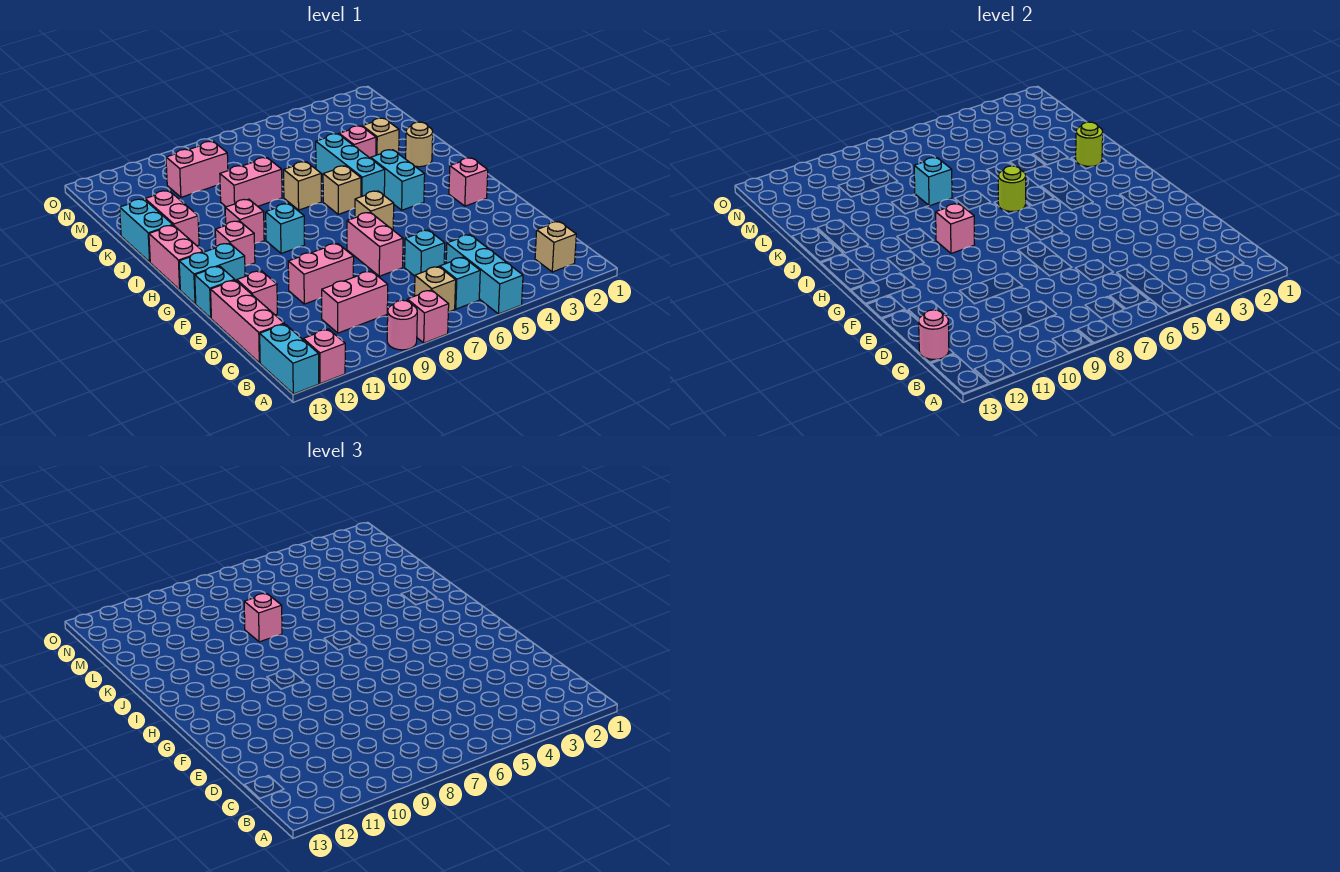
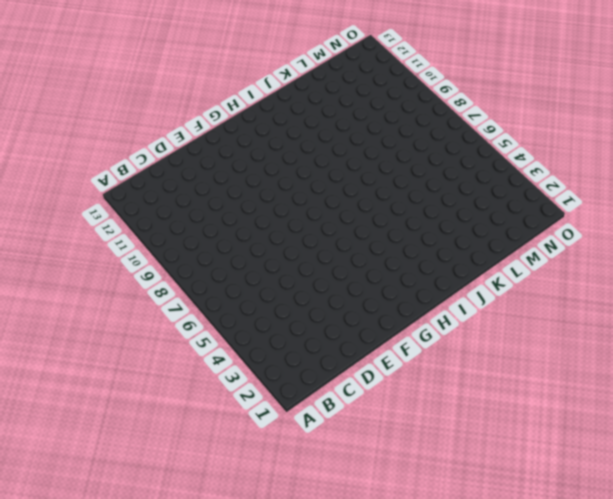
none -> cyan 1x3 brick [446,235,523,314]
none -> pink 1x1 brick [407,290,449,343]
none -> pink 1x1 round brick [387,300,417,350]
none -> pink 1x1 brick [303,329,345,384]

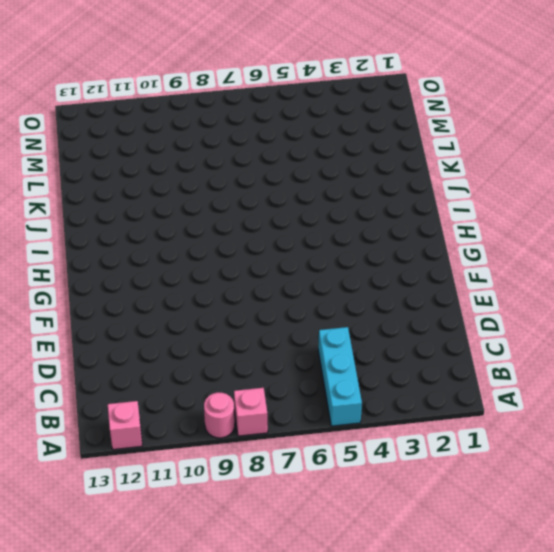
none -> cyan 1x2 brick [260,324,319,394]
none -> tan 1x1 brick [535,221,576,272]
none -> cyan 1x1 brick [440,257,480,309]
none -> tan 1x1 brick [415,266,456,312]

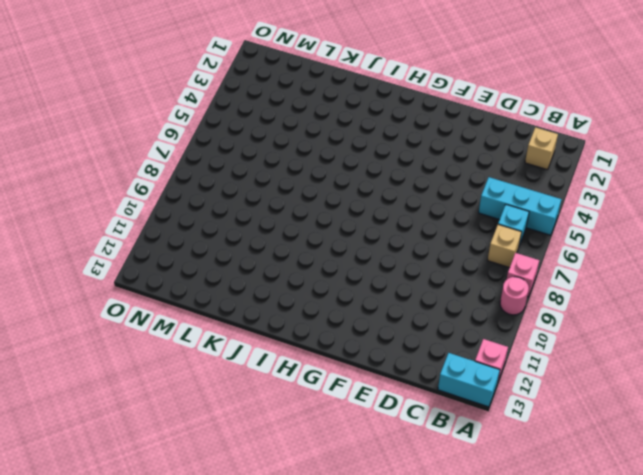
none -> pink 1x2 brick [322,271,388,333]
none -> pink 1x3 brick [211,280,284,363]
none -> cyan 1x1 brick [405,230,445,276]
none -> pink 1x2 brick [347,212,403,276]

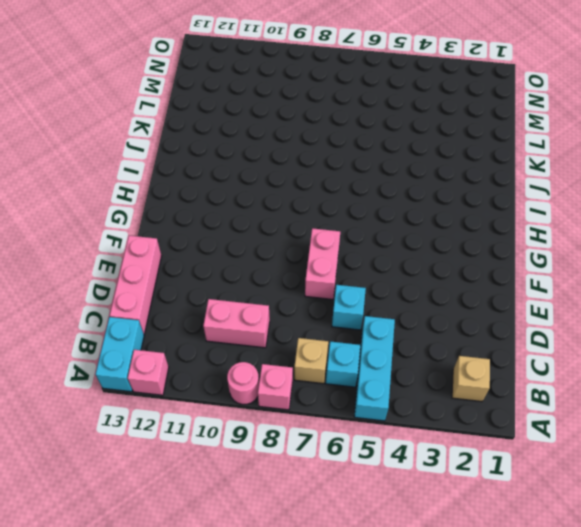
none -> pink 1x2 brick [288,243,354,304]
none -> pink 1x1 brick [237,271,277,315]
none -> cyan 1x1 brick [195,266,235,318]
none -> pink 1x1 brick [449,158,488,206]

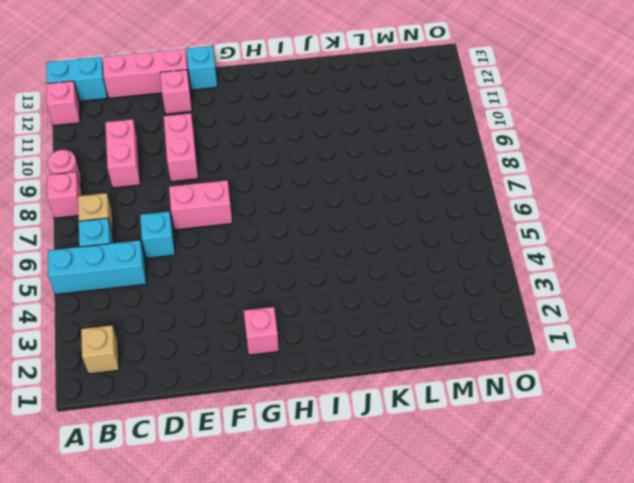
none -> tan 1x1 brick [355,191,394,230]
none -> cyan 1x2 brick [179,243,245,304]
none -> cyan 1x2 brick [371,150,425,210]
none -> cyan 1x1 brick [266,204,305,253]

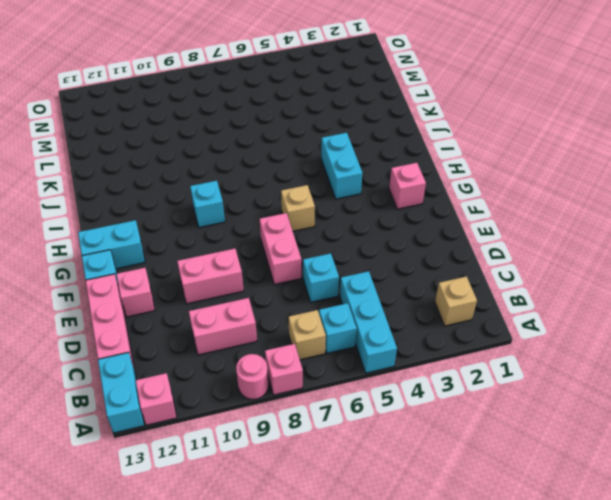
none -> pink 1x1 brick [215,221,255,266]
none -> pink 1x2 brick [149,225,203,290]
none -> cyan 1x3 brick [316,134,385,197]
none -> tan 1x1 brick [323,166,361,214]

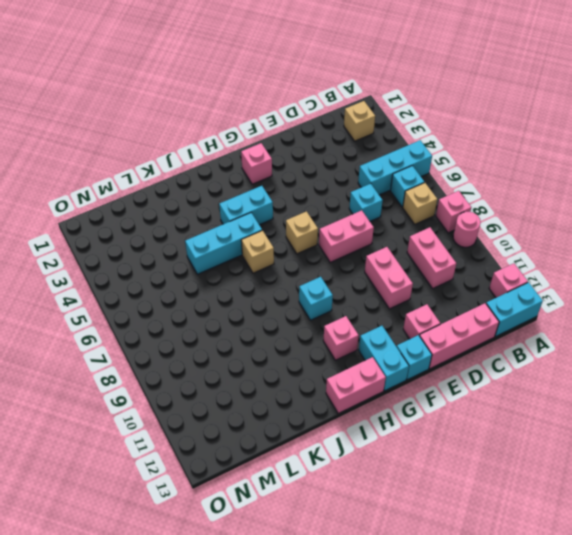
none -> pink 1x1 brick [225,199,264,243]
none -> tan 1x1 round brick [406,122,433,167]
none -> tan 1x1 brick [284,162,321,210]
none -> pink 1x2 brick [145,191,199,246]

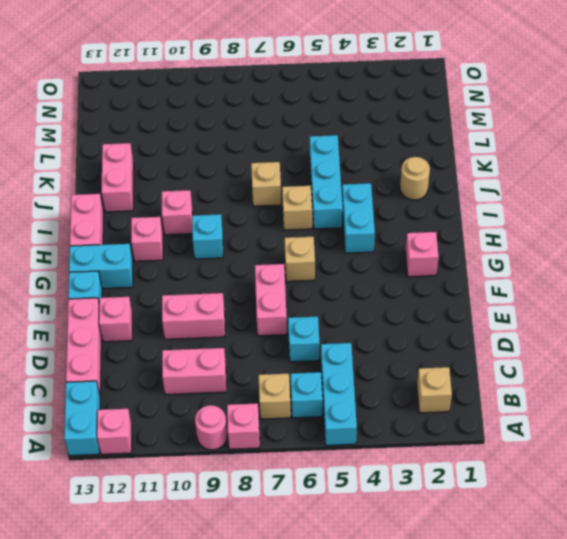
none -> cyan 1x2 brick [120,199,172,262]
none -> tan 1x1 brick [362,118,399,155]
none -> pink 1x1 brick [339,126,376,159]
none -> pink 1x2 brick [220,158,282,207]

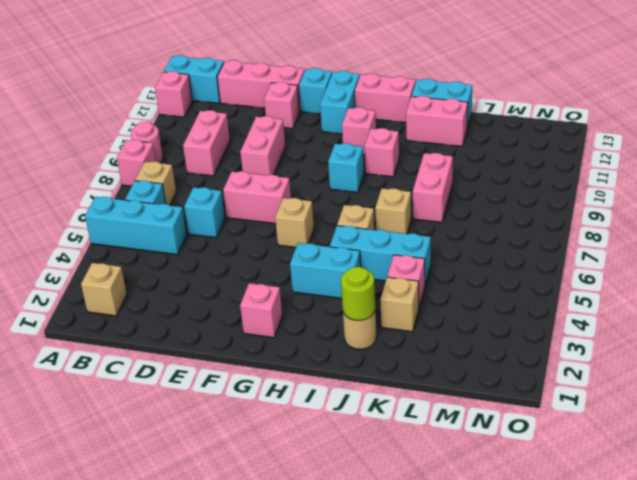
none -> pink 1x2 brick [166,141,228,197]
none -> pink 1x1 round brick [919,310,949,359]
none -> pink 1x1 brick [936,204,975,253]
none -> lime 1x1 round brick [998,166,1026,211]

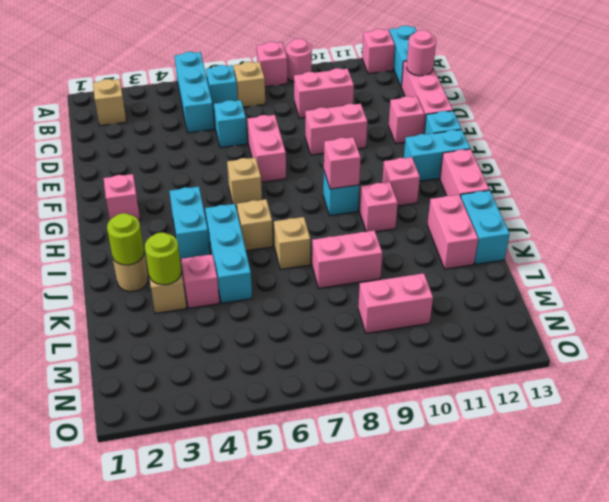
lime 1x1 round brick [145,233,181,285] -> lime 1x1 round brick moved to [998,166,1026,211]
none -> cyan 1x1 brick [914,158,952,206]
none -> pink 1x1 brick [244,594,282,642]

